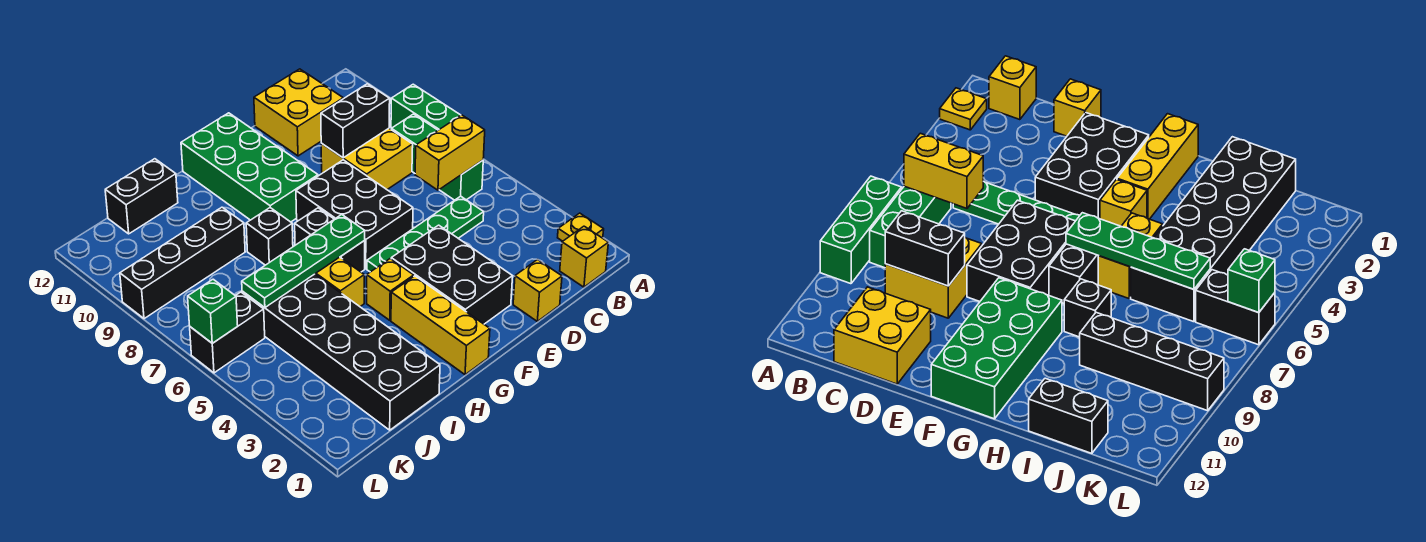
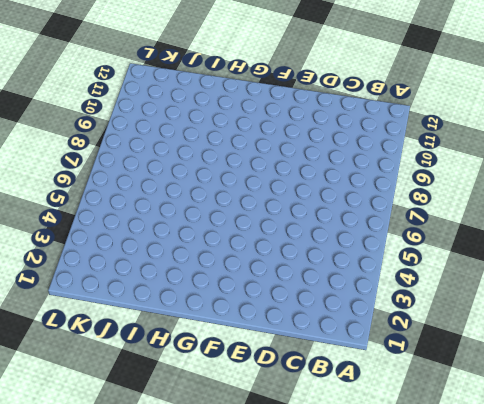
none -> yellow 1x1 plate [558,213,604,241]
none -> green 1x3 brick [391,84,461,130]
none -> yellow 1x1 brick [560,226,608,287]

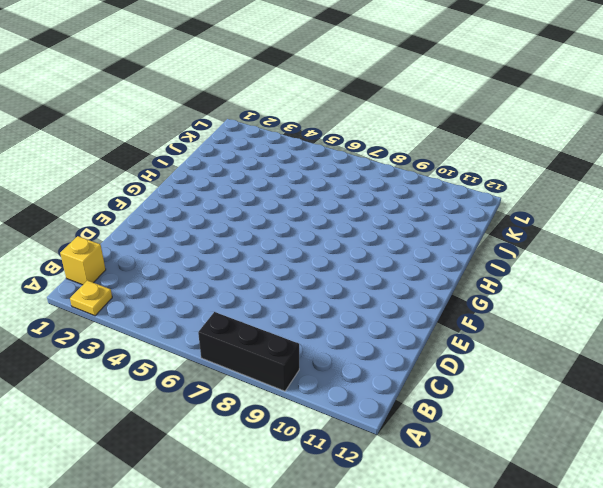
black 1x3 brick [198,312,299,391] -> green 1x3 brick [391,84,461,130]
none -> green 1x3 brick [391,114,483,200]
none -> green 1x4 plate [367,196,484,272]
none -> yellow 2x2 brick [321,128,413,189]

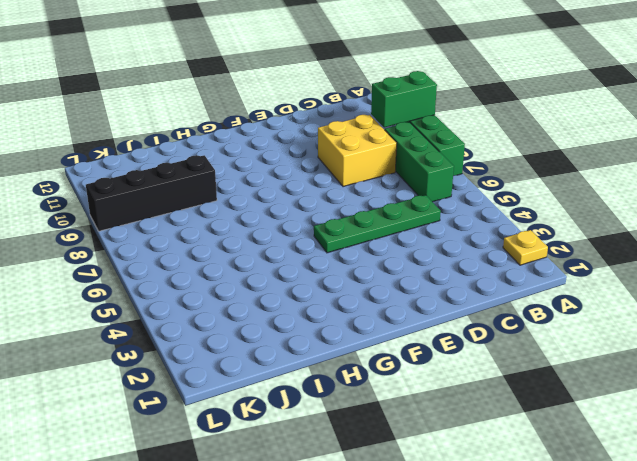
green 1x2 brick [371,71,437,127] -> none
none -> yellow 1x1 brick [560,226,608,287]
none -> yellow 2x2 brick [254,69,343,156]
none -> yellow 1x1 brick [513,259,562,321]

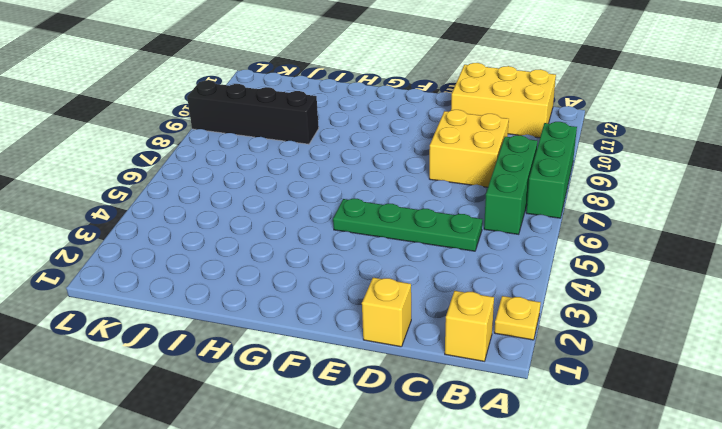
yellow 2x3 brick [451,63,556,138] -> yellow 2x2 brick [254,69,343,156]
none -> black 2x3 brick [391,225,513,324]
none -> black 2x3 brick [296,160,413,269]
none -> green 2x4 brick [181,113,318,222]

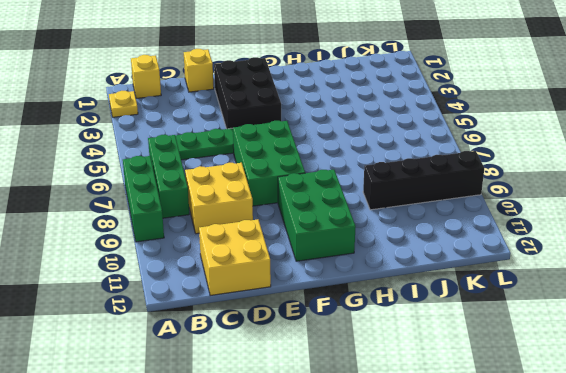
green 2x3 brick [233,121,305,206] -> black 2x3 brick [296,160,413,269]
green 2x3 brick [278,170,356,261] -> green 2x4 brick [181,113,318,222]
none -> yellow 1x3 brick [391,276,490,375]
none -> yellow 1x1 brick [367,259,414,320]
none -> black 1x2 brick [295,208,365,272]

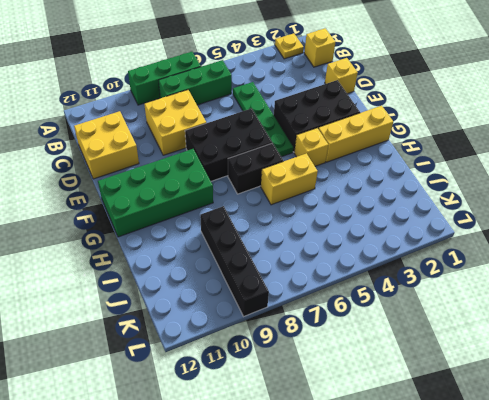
none -> black 1x1 brick [246,208,293,265]
none -> black 2x6 brick [242,274,440,430]
none -> black 1x2 brick [105,159,178,234]

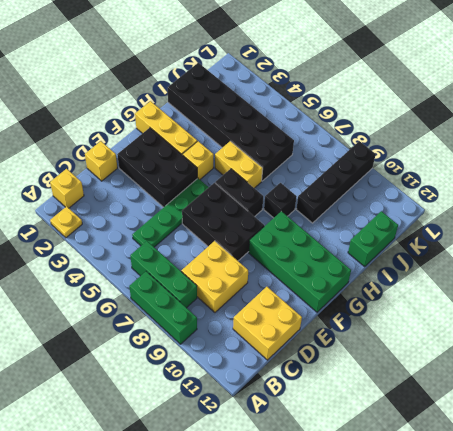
green 1x2 brick [348,211,398,267] -> black 1x2 brick [105,159,178,234]
none -> black 1x2 brick [190,292,265,373]
none -> yellow 1x2 brick [415,115,485,190]
none -> black 1x2 brick [321,84,390,158]

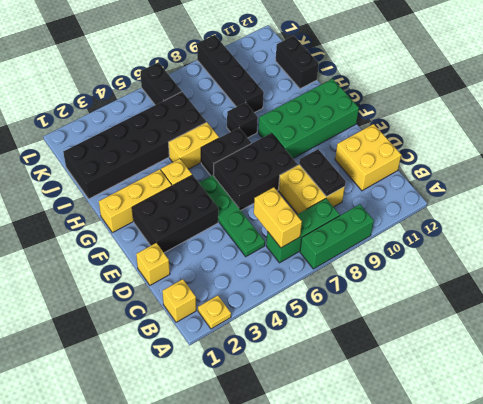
black 1x2 plate [299,149,346,197] -> black 1x2 brick [321,84,390,158]
none -> green 1x4 plate [242,215,365,308]
none -> green 1x1 brick [188,279,238,343]

